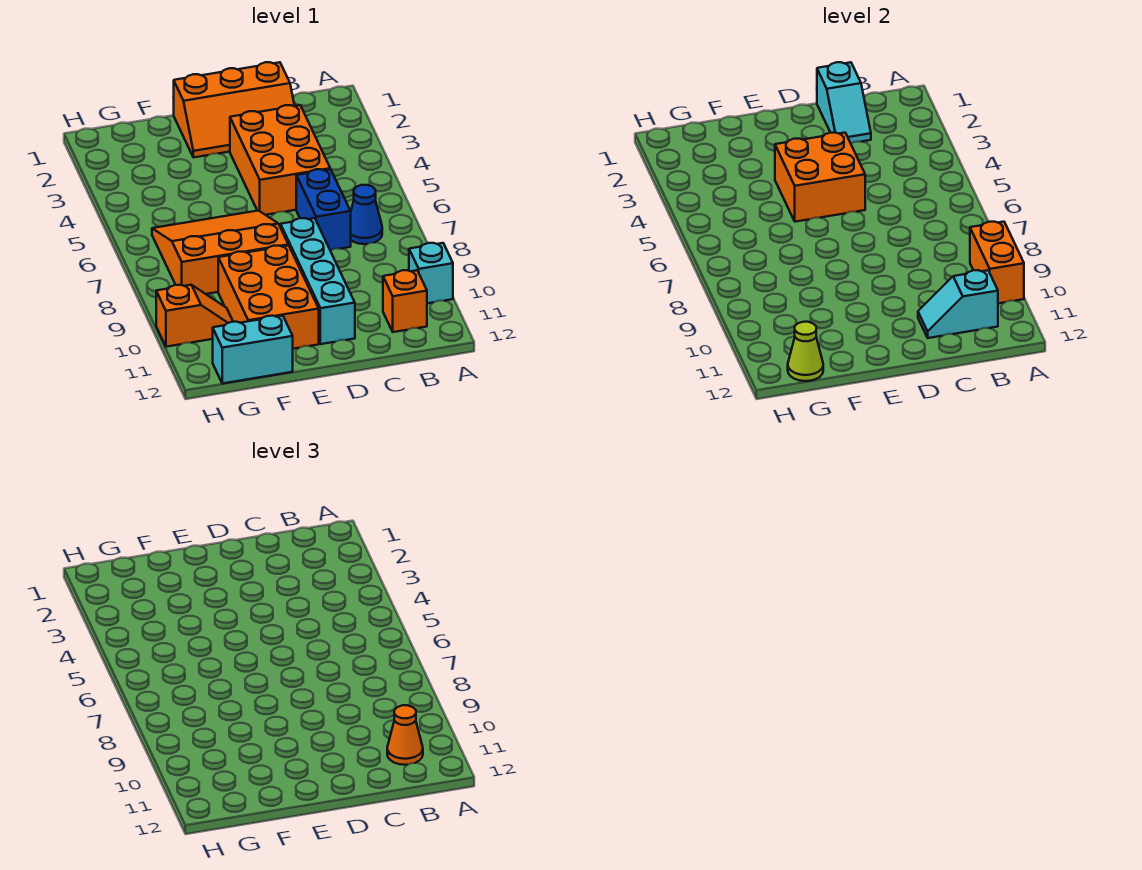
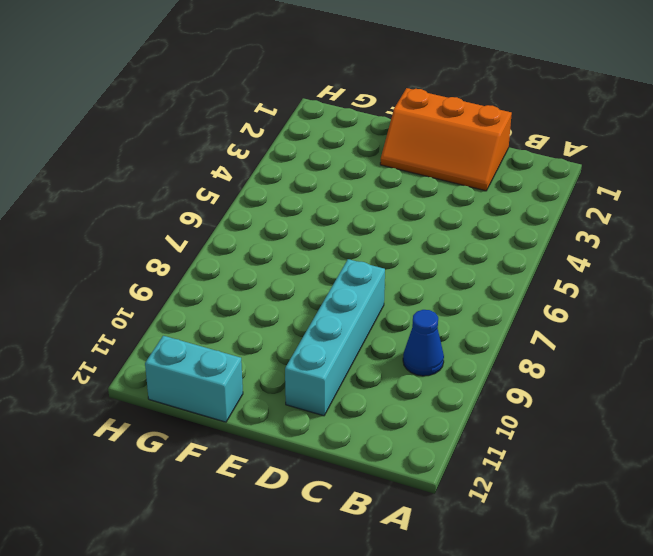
blue 1x1 cone [403,310,444,376] -> blue 1x1 cone moved to [351,185,382,244]
none -> cyan 1x1 brick [409,243,453,303]
none -> orange 1x1 brick [383,270,427,332]
none -> orange 2x3 brick [230,105,330,215]

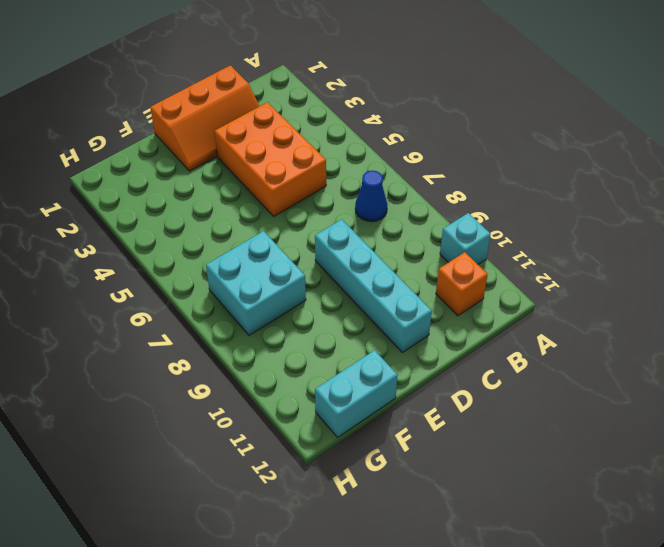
cyan 2x2 brick [206,231,306,335] -> orange 3x3 slope [152,211,288,294]
none -> blue 1x2 brick [296,169,351,250]
none -> orange 2x3 brick [218,245,319,349]
none -> orange 1x2 slope [156,285,233,347]

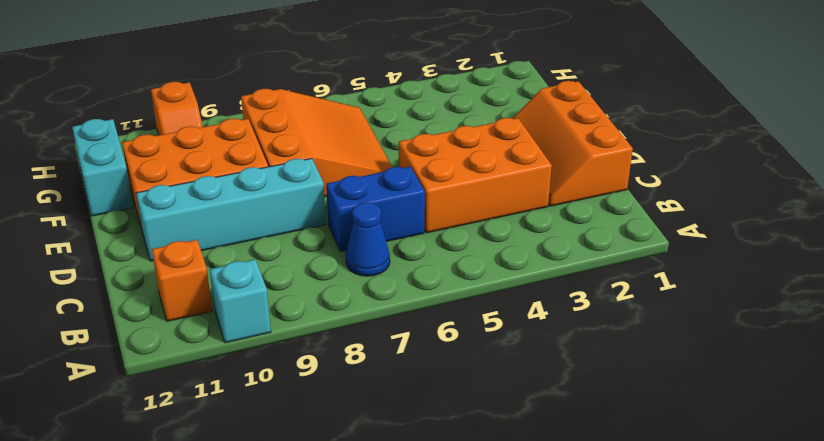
none -> orange 1x2 brick [970,222,1024,303]
none -> cyan 1x2 slope [918,270,998,338]
none -> cyan 1x2 slope [817,62,871,143]

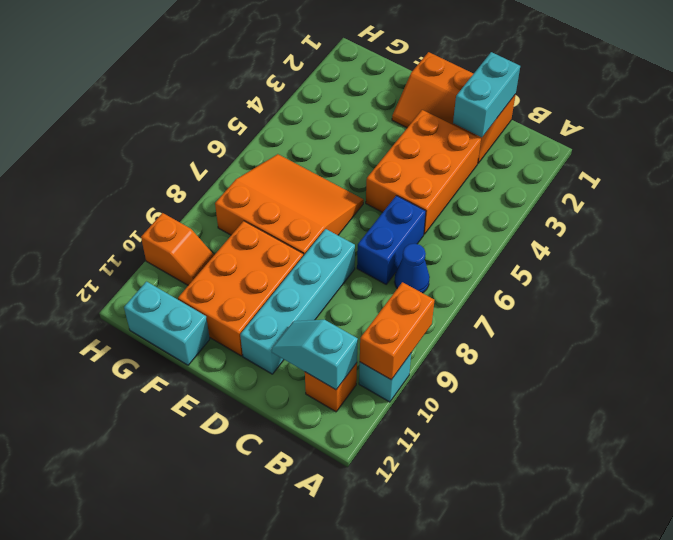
cyan 1x2 brick [453,52,520,137] -> cyan 1x2 slope [817,62,871,143]
none -> orange 2x2 brick [775,133,865,222]
none -> lime 1x1 cone [788,322,823,381]
none -> orange 1x1 cone [387,705,423,765]

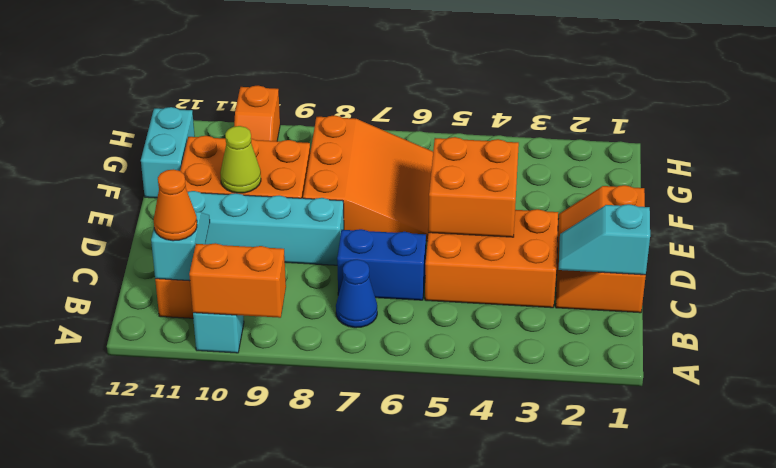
lime 1x1 cone [220,126,261,193] -> lime 1x1 cone moved to [788,322,823,381]

